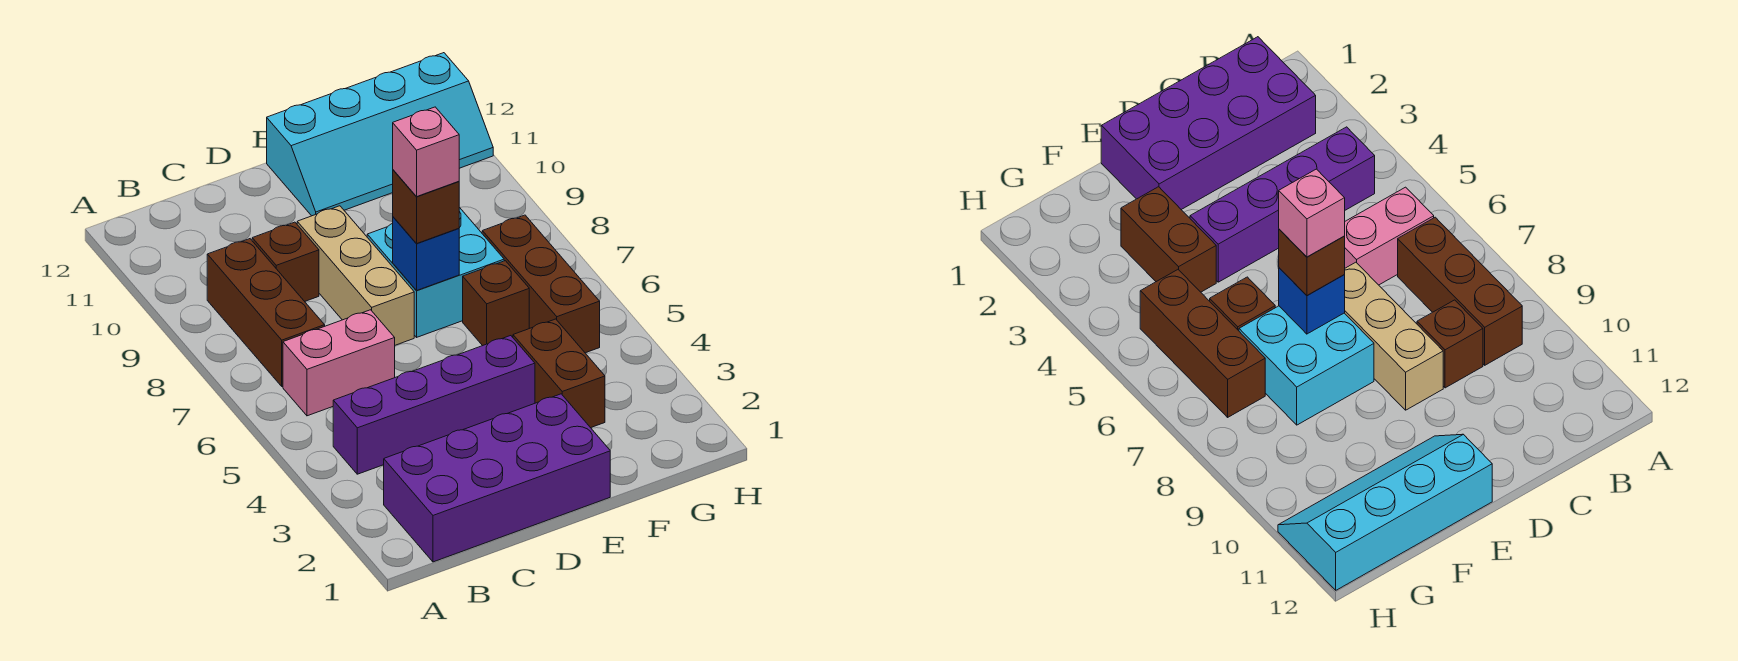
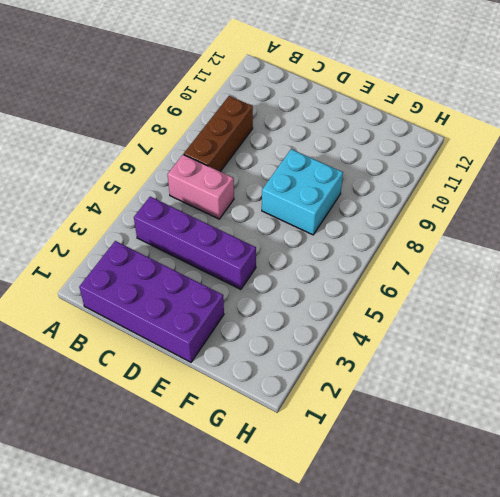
none -> brown 1x1 brick [252,222,319,301]
none -> tan 1x3 brick [297,206,414,345]
none -> cyan 2x4 slope [267,53,493,216]

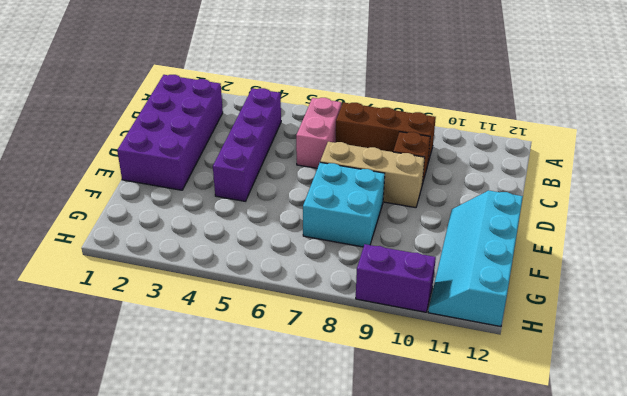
purple 1x2 brick [356,244,436,312] -> none
none -> brown 1x2 brick [513,319,605,428]
none -> brown 1x1 brick [463,261,529,346]
none -> brown 1x3 brick [482,215,600,353]

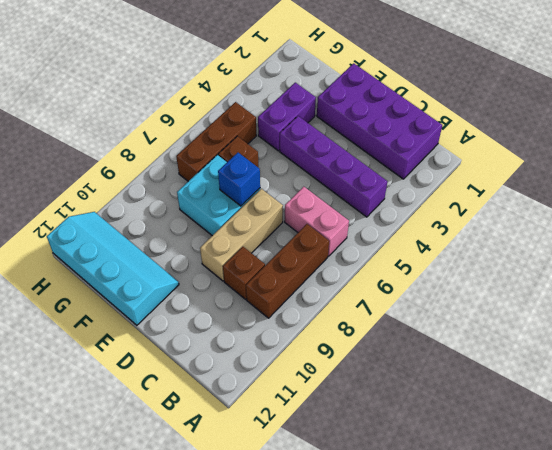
purple 1x2 brick [258,83,316,151] -> brown 1x2 brick [513,319,605,428]
none -> brown 1x1 brick [393,170,459,244]
none -> pink 1x1 brick [393,107,459,197]

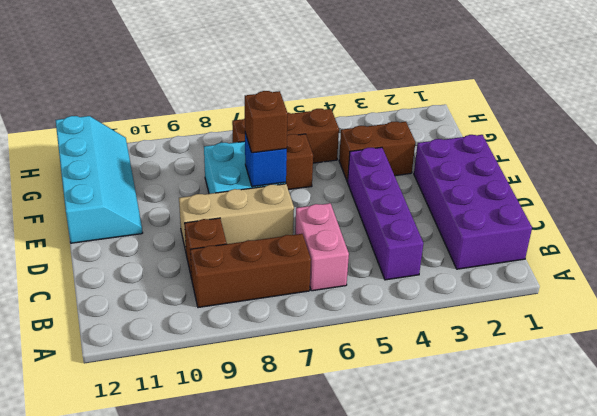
none -> pink 1x1 brick [393,107,459,197]

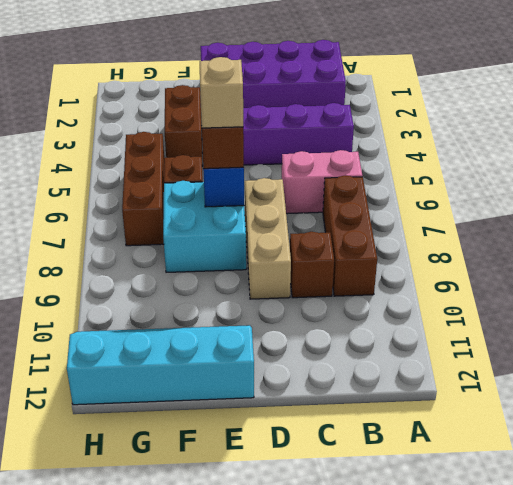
tan 1x1 brick [200,57,243,128] -> pink 1x1 brick [393,107,459,197]

